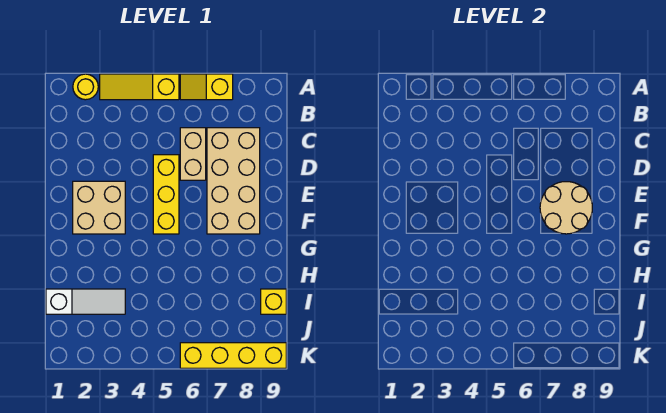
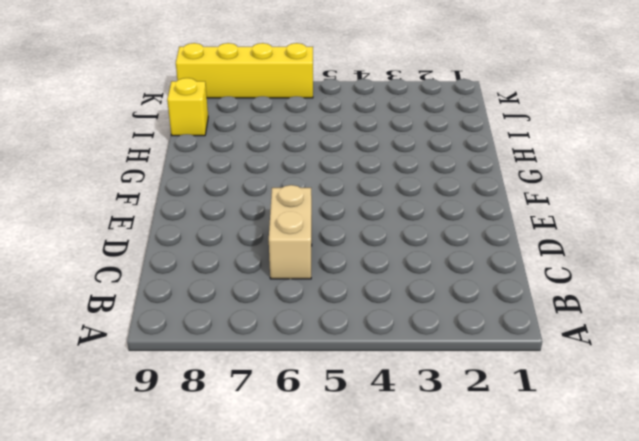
none -> yellow 1x1 round brick [73,74,98,100]
none -> yellow 1x3 slope [100,74,179,100]

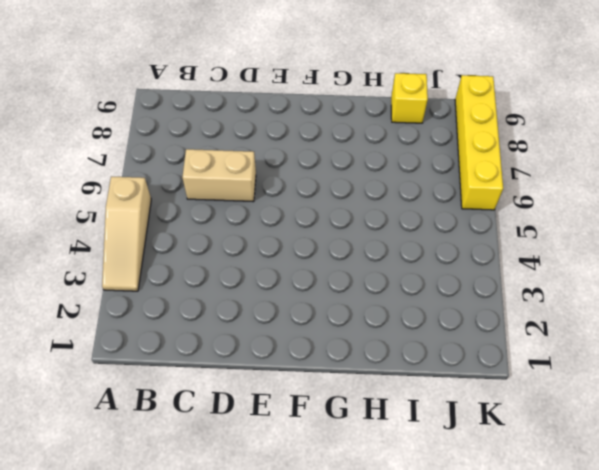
tan 1x3 slope [102,176,151,291] -> yellow 1x3 slope [100,74,179,100]
none -> yellow 1x1 round brick [73,74,98,100]
none -> yellow 1x2 slope [180,74,233,100]

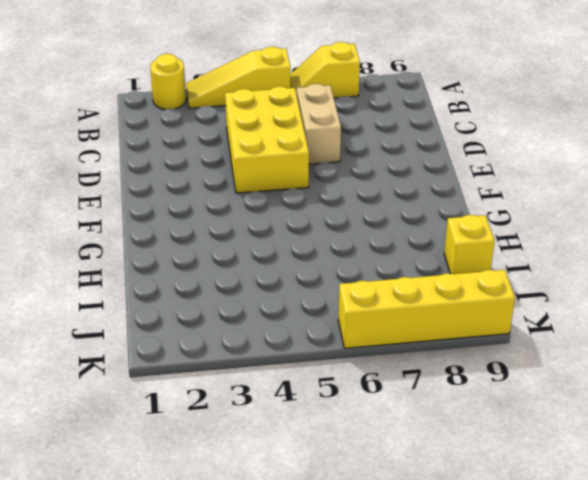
yellow 2x3 brick [225,86,309,193] -> yellow 1x3 brick [153,155,179,234]
none -> tan 2x4 brick [207,128,260,234]
none -> tan 2x2 brick [73,181,125,234]

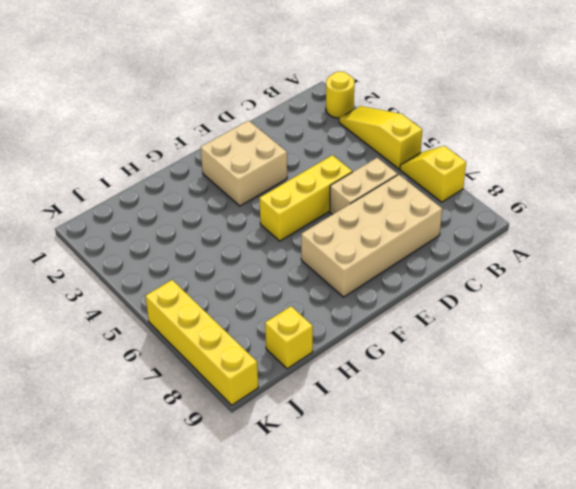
none -> white 1x3 slope [46,289,125,314]
none -> tan 2x2 round brick [540,182,592,234]

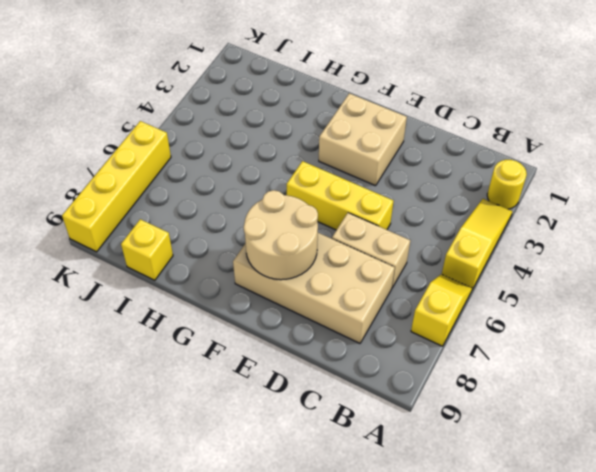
none -> white 1x3 slope [46,289,125,314]

